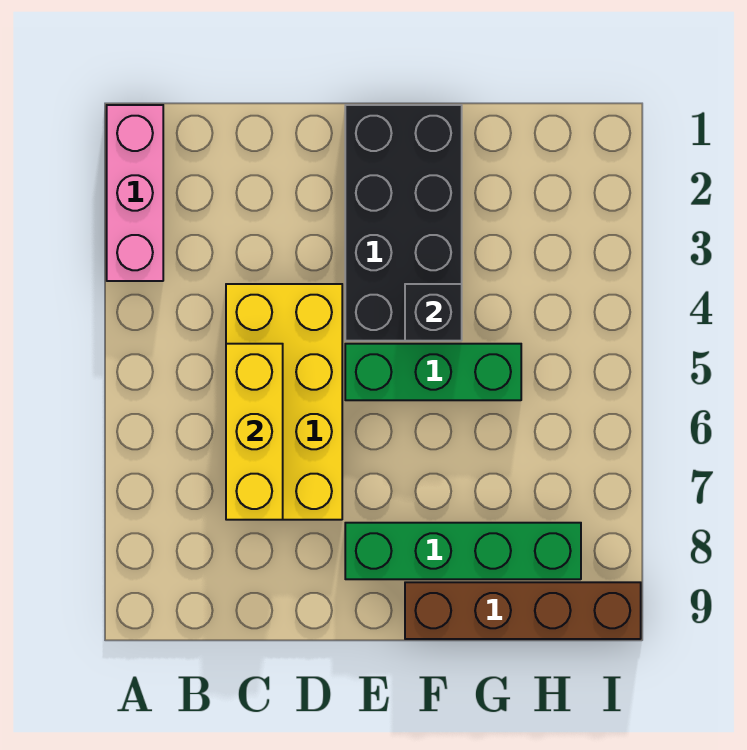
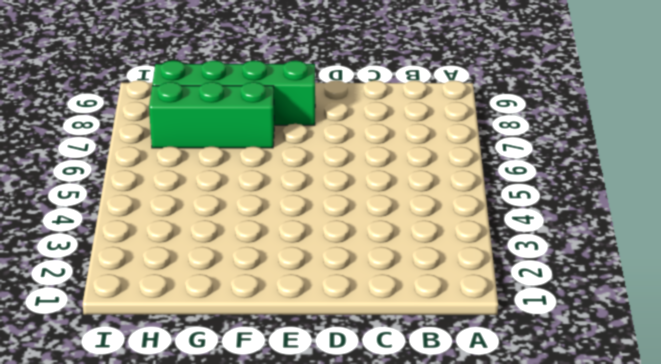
green 1x3 brick [149,82,274,148] -> green 1x3 brick moved to [345,344,521,400]
none -> pink 1x3 brick [107,105,163,281]
none -> yellow 2x4 brick [226,284,342,520]

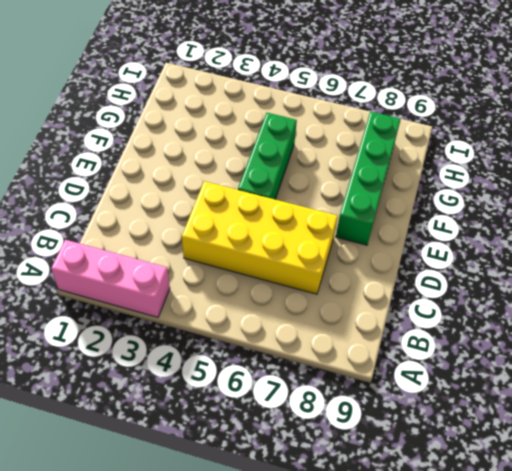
none -> black 2x4 brick [345,105,462,341]
none -> brown 1x4 brick [405,582,641,639]

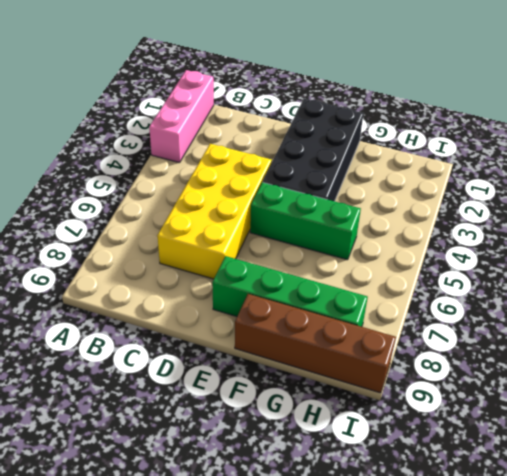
none -> yellow 1x3 brick [226,344,283,520]
none -> black 1x1 brick [405,284,462,341]

